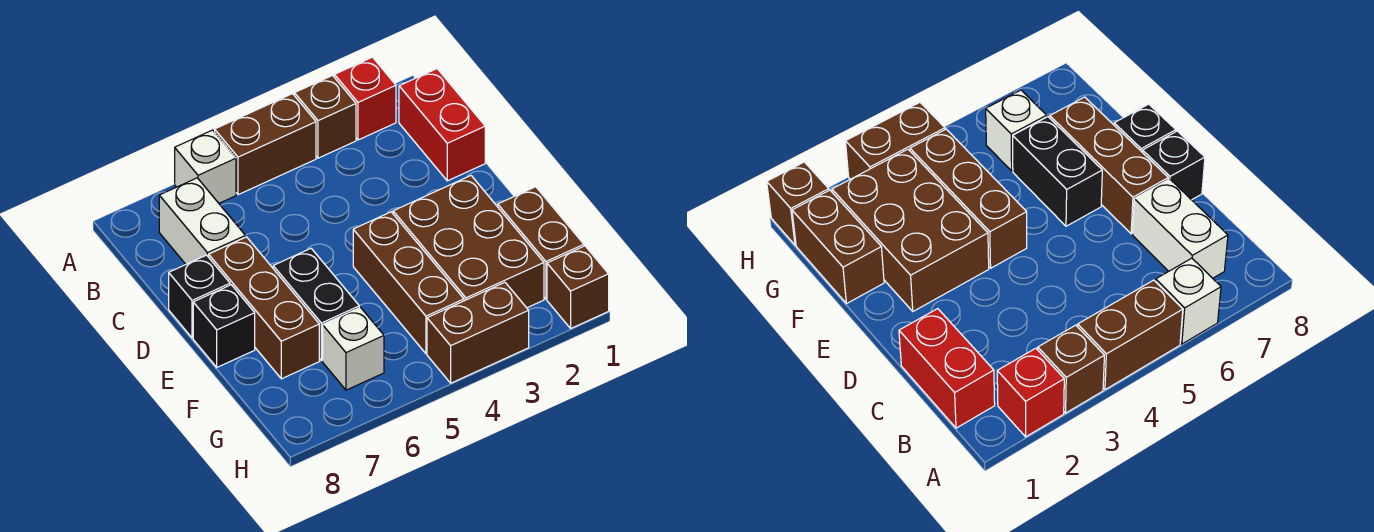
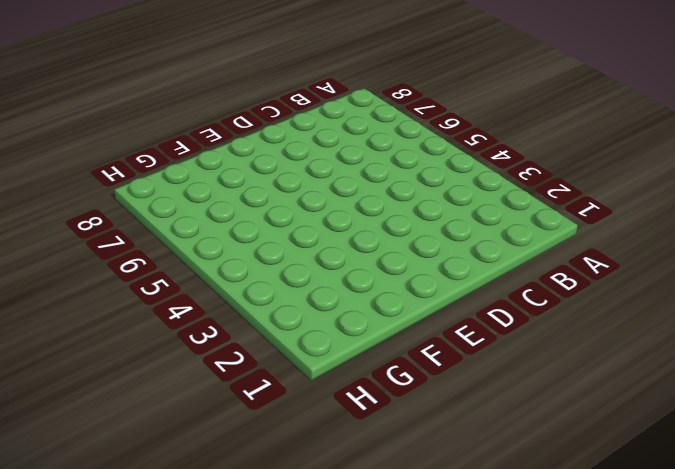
none -> red 1x1 brick [335,57,396,140]
none -> brown 1x1 brick [295,76,356,158]
none -> brown 1x2 brick [215,94,316,195]

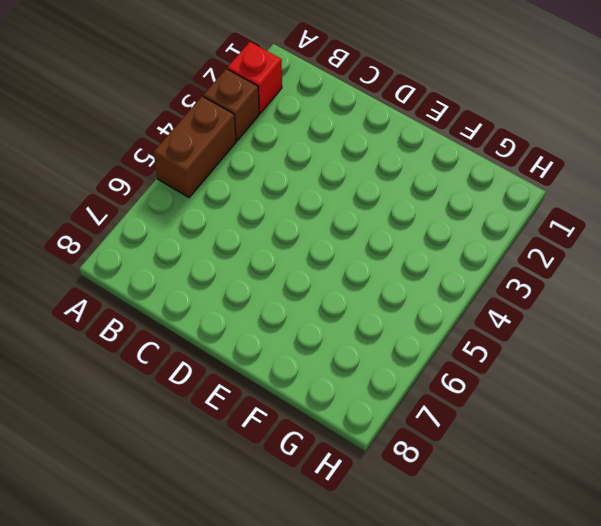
none -> white 1x1 brick [175,130,236,203]
none -> red 1x2 brick [399,69,485,181]
none -> white 1x2 brick [159,178,245,264]

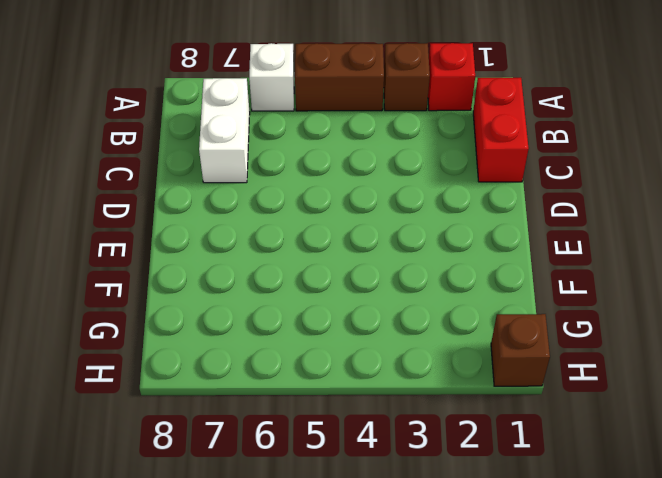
none -> brown 1x3 brick [209,237,319,379]
none -> black 1x1 brick [169,255,230,338]
none -> brown 2x3 brick [393,176,544,308]

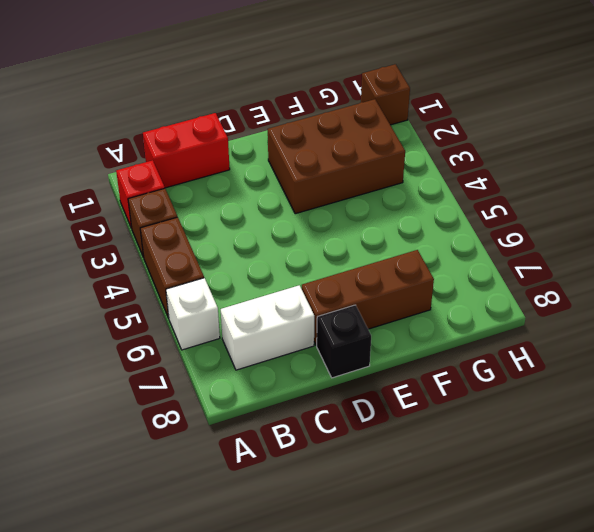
none -> brown 1x3 brick [353,212,464,354]
none -> black 1x2 brick [273,249,359,361]
none -> black 1x1 brick [193,285,255,367]

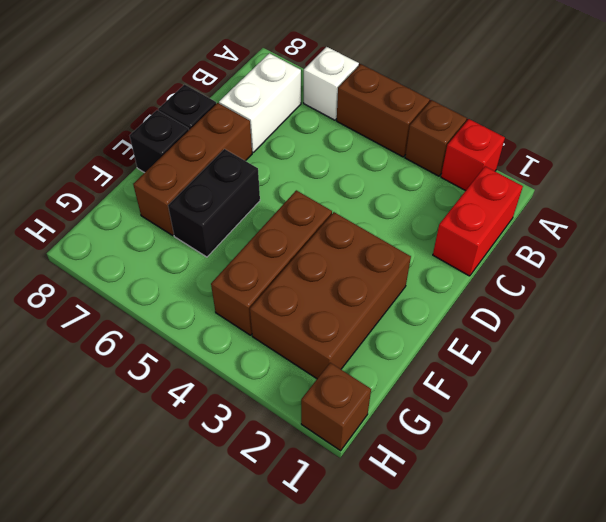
none -> brown 1x2 brick [498,187,584,299]
none -> white 1x1 brick [323,307,384,390]
none -> brown 1x2 brick [427,282,529,383]

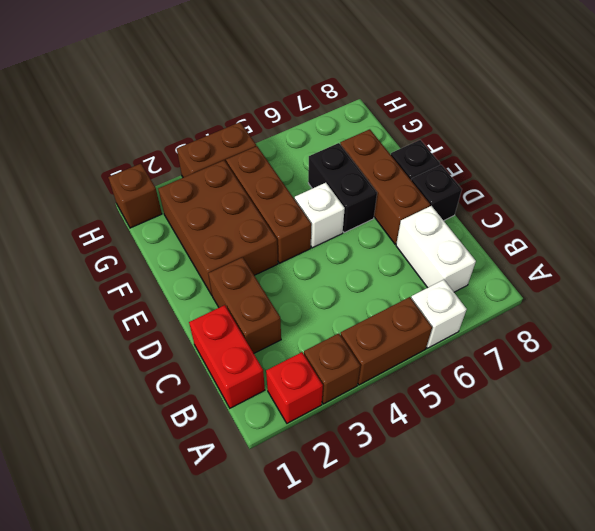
brown 1x2 brick [208,257,281,353] -> brown 1x2 brick moved to [498,187,584,299]
white 1x1 brick [295,183,345,248] -> white 1x1 brick moved to [323,307,384,390]

